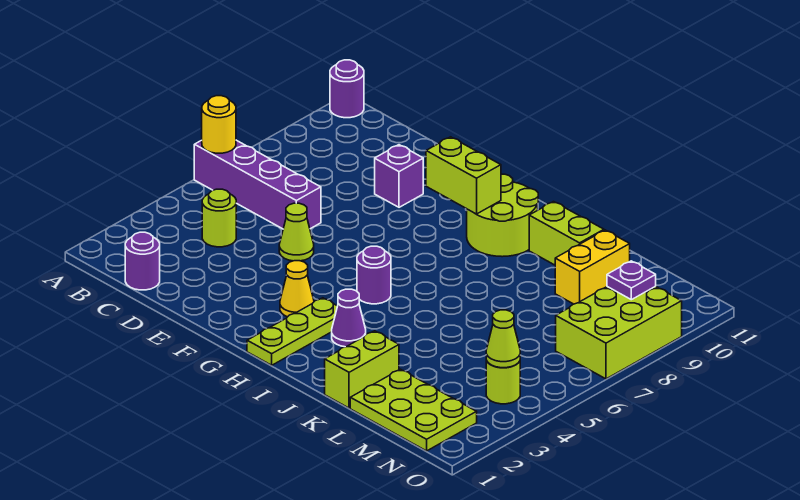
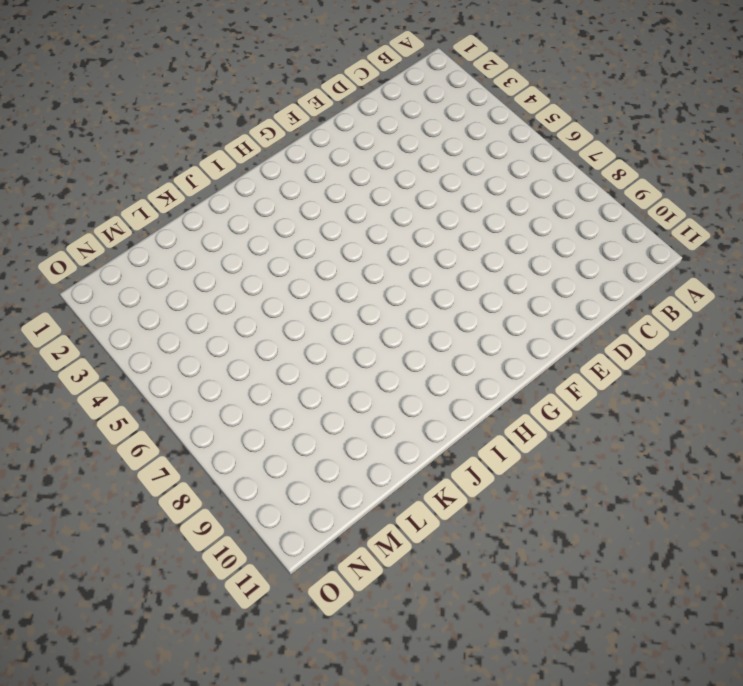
none -> purple 1x4 brick [194,140,321,229]
none -> purple 1x1 round brick [330,60,364,118]
none -> purple 1x1 round brick [125,232,160,290]

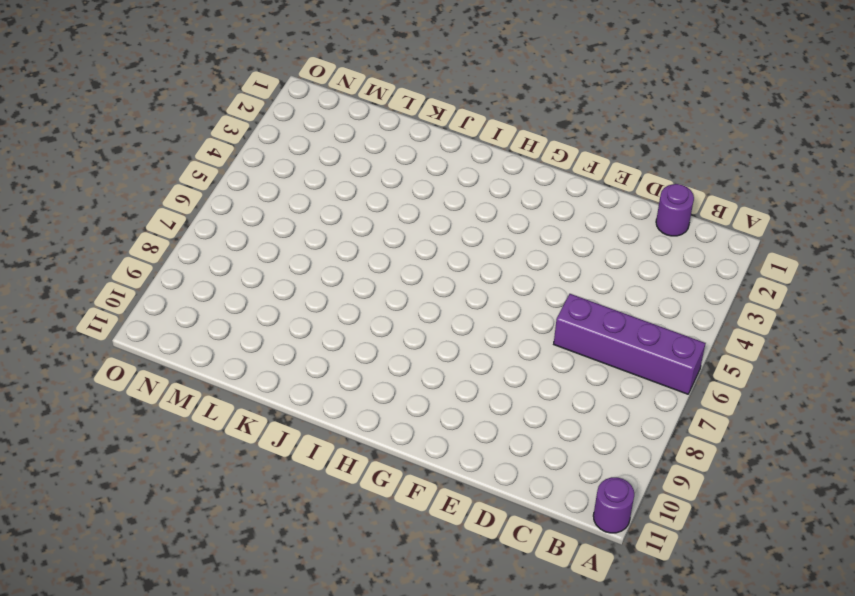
none -> lime 1x1 round brick [202,189,236,247]
none -> lime 1x1 cone [279,203,314,261]
none -> purple 1x1 brick [375,145,423,207]

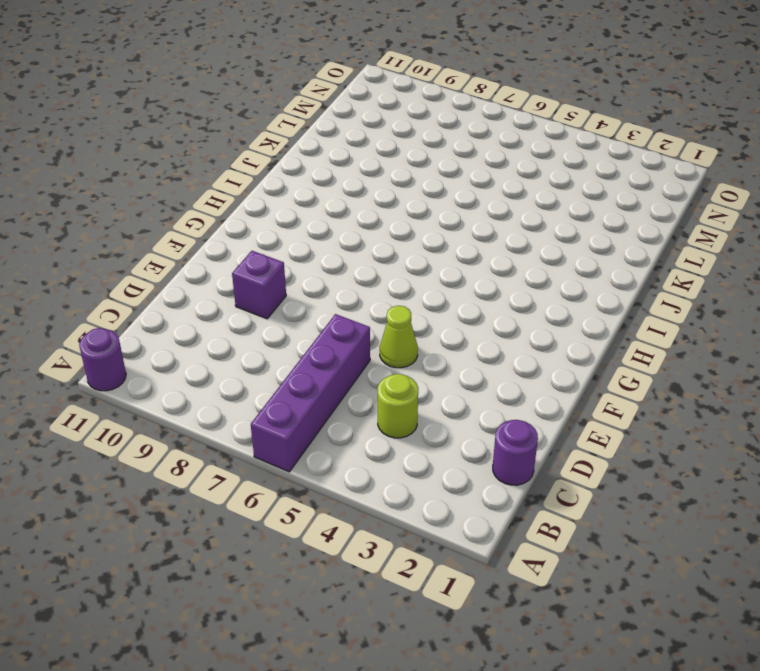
none -> yellow 1x1 cone [280,261,314,317]
none -> lime 1x3 plate [247,298,337,365]
none -> purple 1x1 round brick [357,246,391,304]

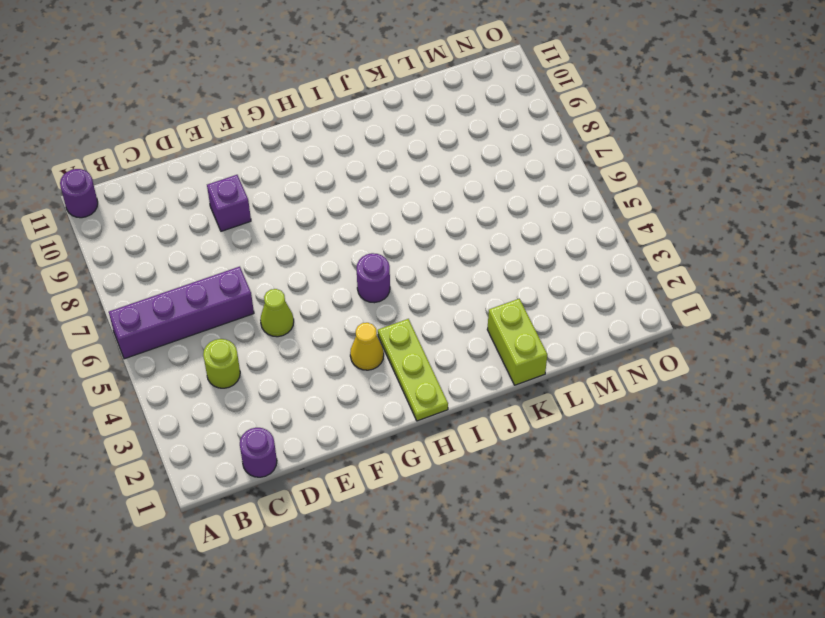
none -> lime 2x2 round brick [467,174,538,257]
none -> purple 1x1 cone [332,289,366,347]
none -> lime 1x2 brick [529,202,604,265]

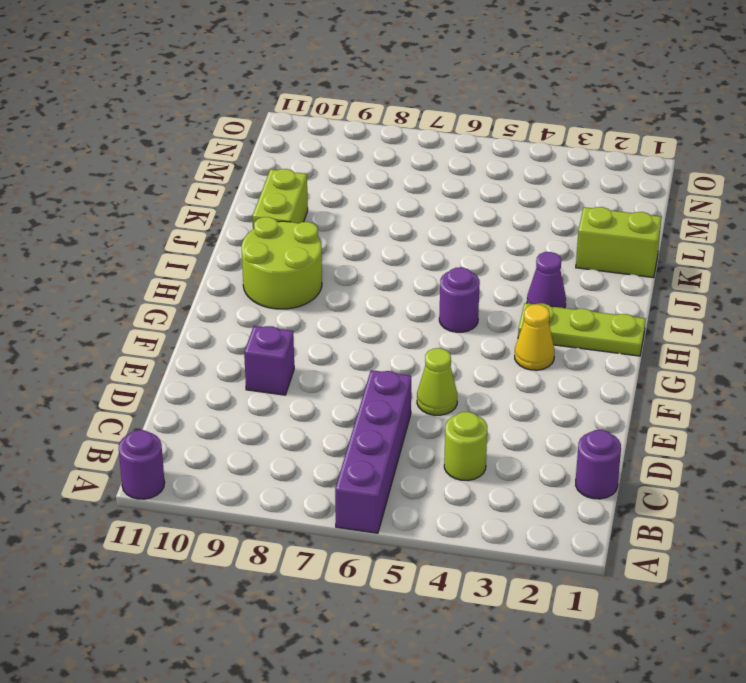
none -> lime 2x3 plate [350,369,477,451]
none -> yellow 1x2 brick [555,230,630,304]
none -> lime 1x1 round brick [486,361,520,404]

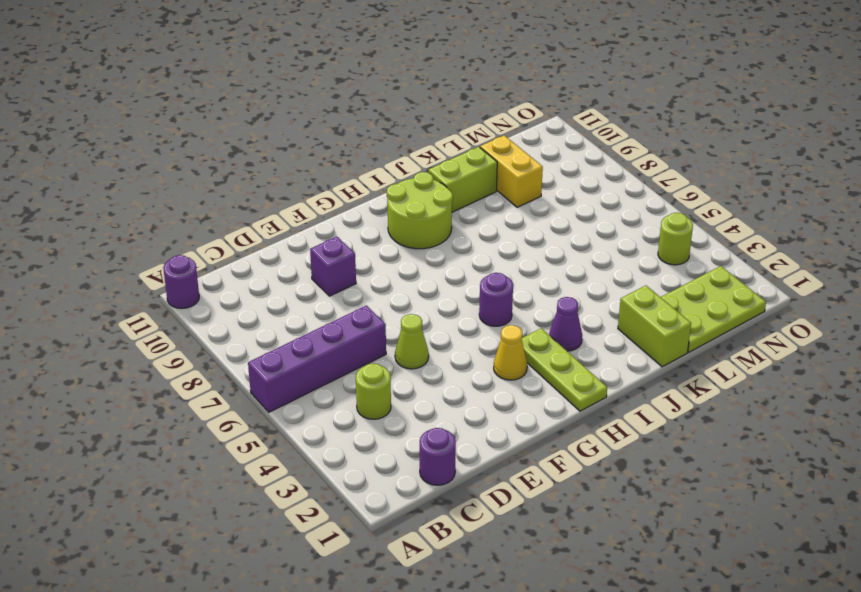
none -> lime 2x3 brick [556,286,682,379]
none -> yellow 1x1 round brick [202,96,236,153]
none -> lime 1x2 brick [426,137,501,214]

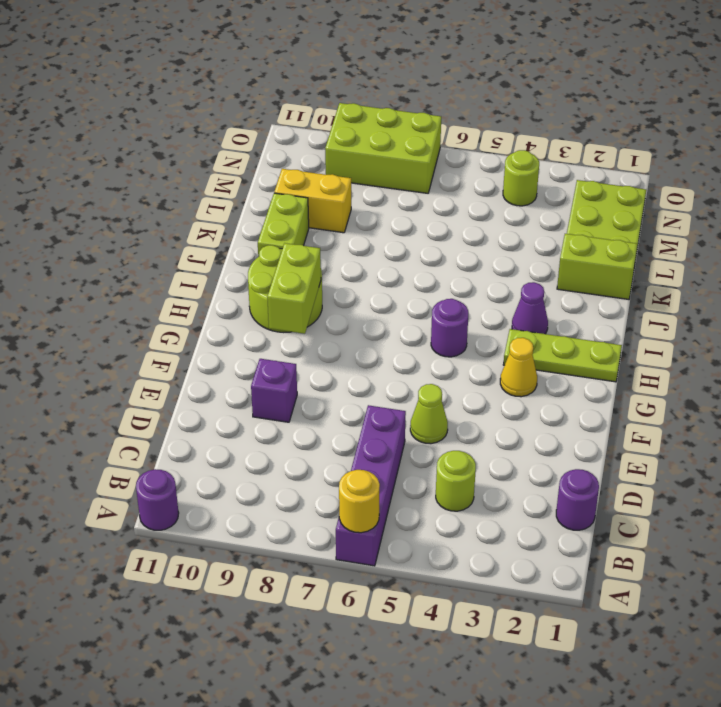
none -> lime 1x1 cone [486,310,520,368]
none -> purple 1x1 plate [607,261,656,300]

